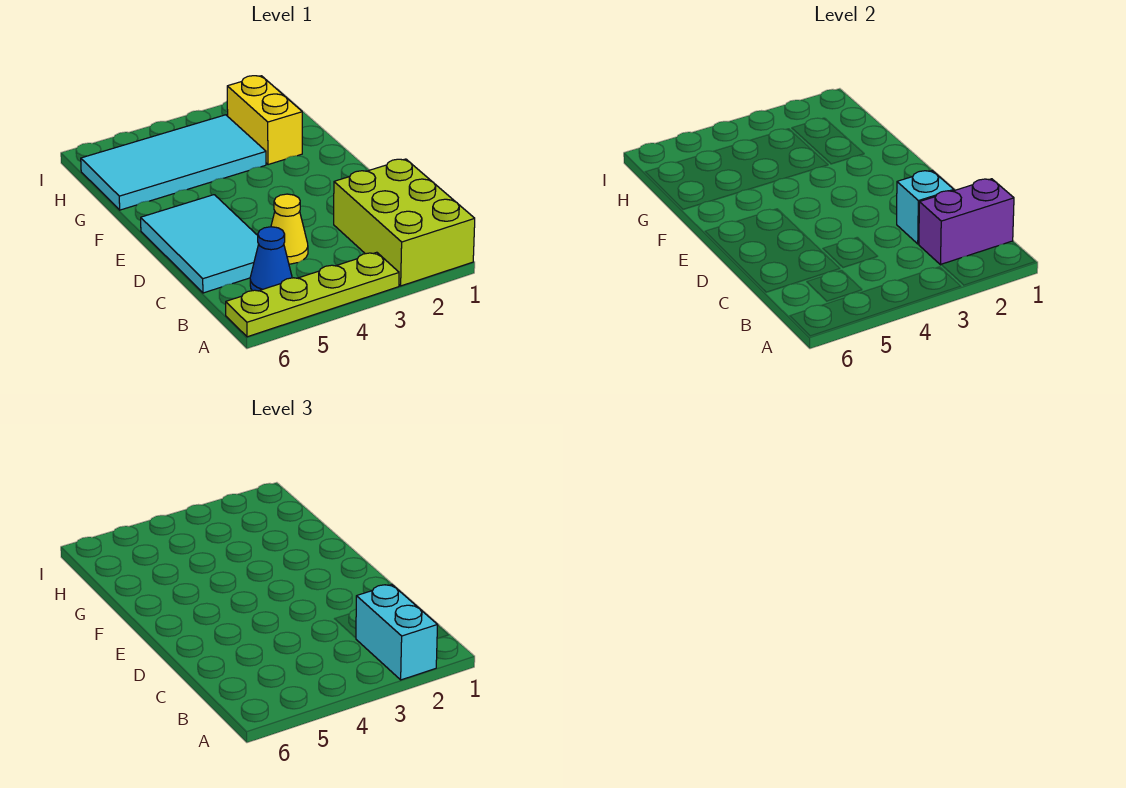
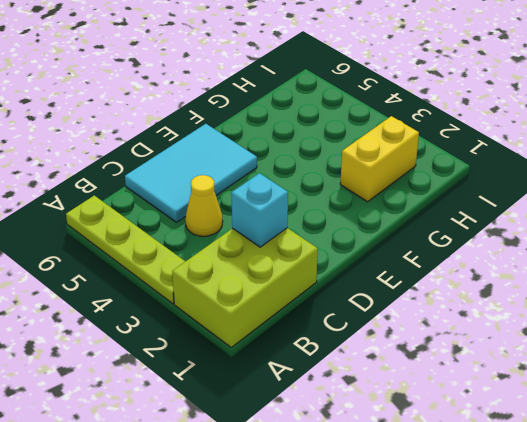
none -> blue 1x1 cone [250,227,292,291]
none -> cyan 2x4 tile [81,115,266,210]

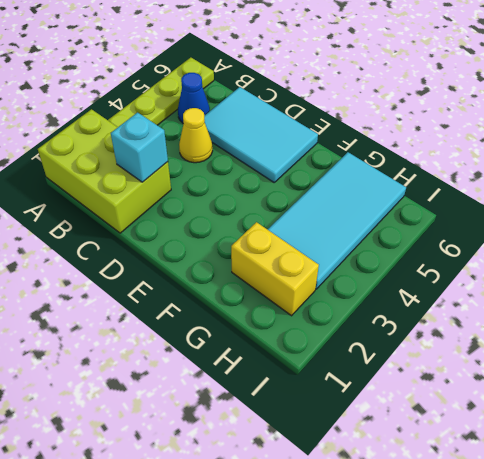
none -> purple 1x2 brick [919,179,1014,265]
none -> cyan 1x2 brick [356,585,438,680]

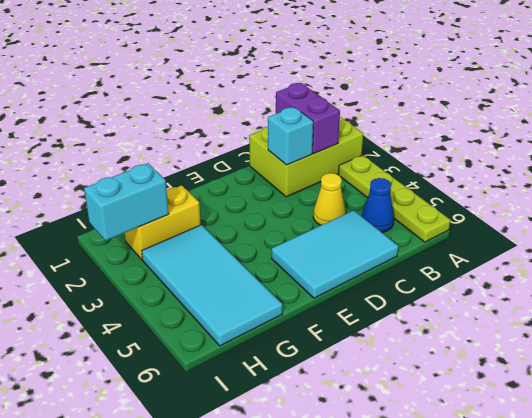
cyan 1x2 brick [84,163,169,241] -> cyan 1x2 brick moved to [356,585,438,680]

